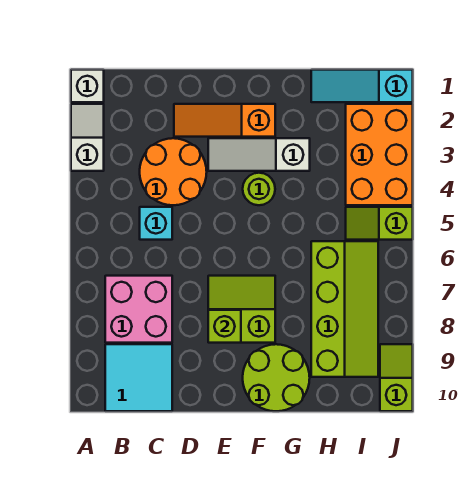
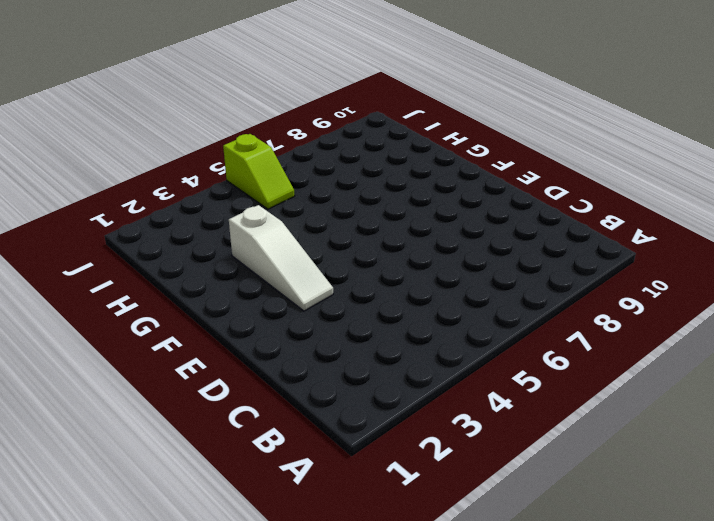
none -> white 1x1 brick [71,70,104,102]
none -> white 1x2 slope [71,104,104,171]
none -> pink 2x2 brick [105,276,172,343]

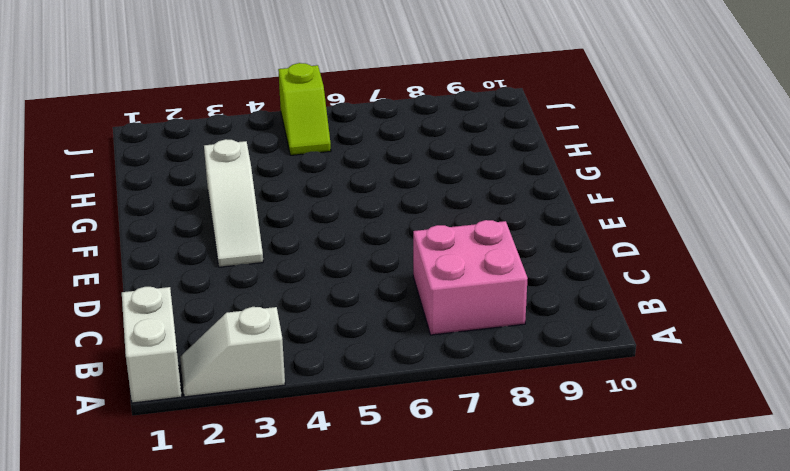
white 1x2 brick [122,287,182,403] -> white 1x1 brick [71,70,104,102]
none -> cyan 2x2 tile [105,344,172,411]
none -> orange 2x2 round brick [140,138,207,205]
none -> cyan 1x1 brick [140,207,172,240]

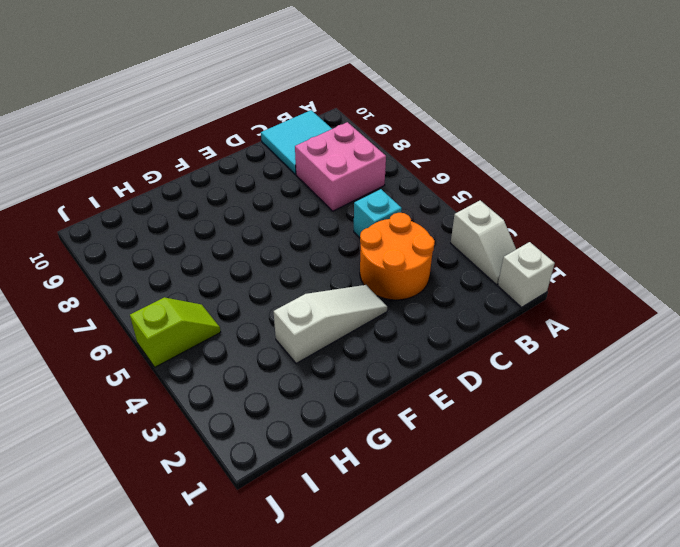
none -> orange 1x3 slope [174,104,275,137]
none -> lime 2x2 slope [208,276,275,343]
none -> lime 1x1 round brick [243,173,275,205]

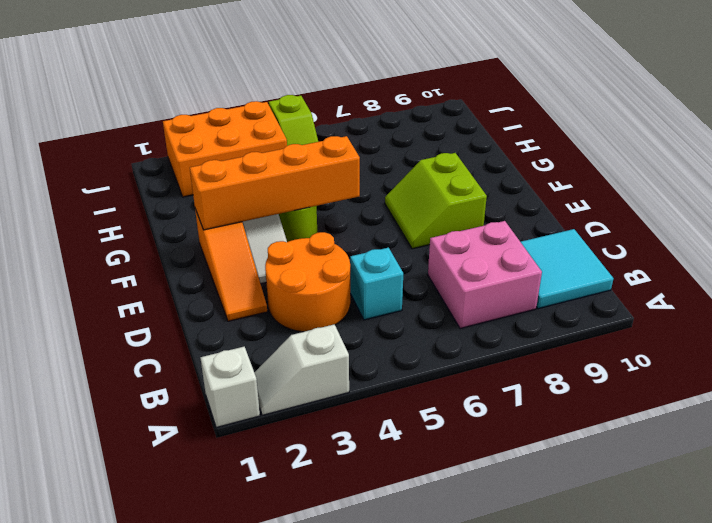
orange 1x4 brick [190,136,360,230] -> none
none -> lime 2x2 round brick [243,344,310,411]
none -> cyan 1x3 slope [311,70,413,102]
none -> lime 2x4 slope [311,241,378,377]

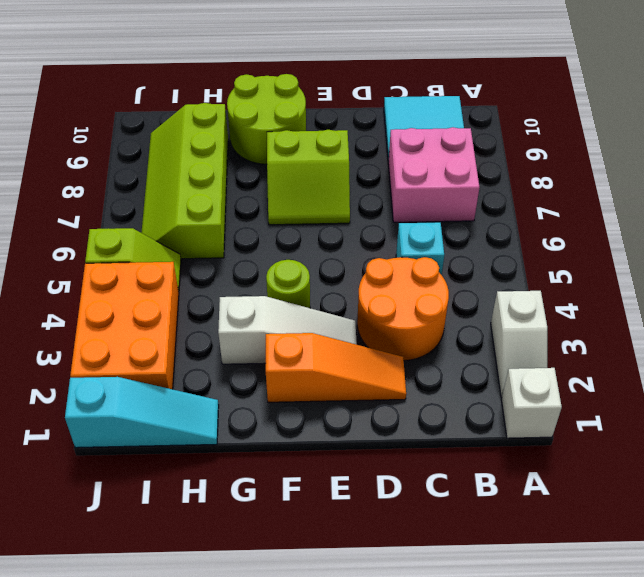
none -> lime 1x2 slope [380,344,413,411]
none -> lime 1x1 brick [208,310,241,343]

